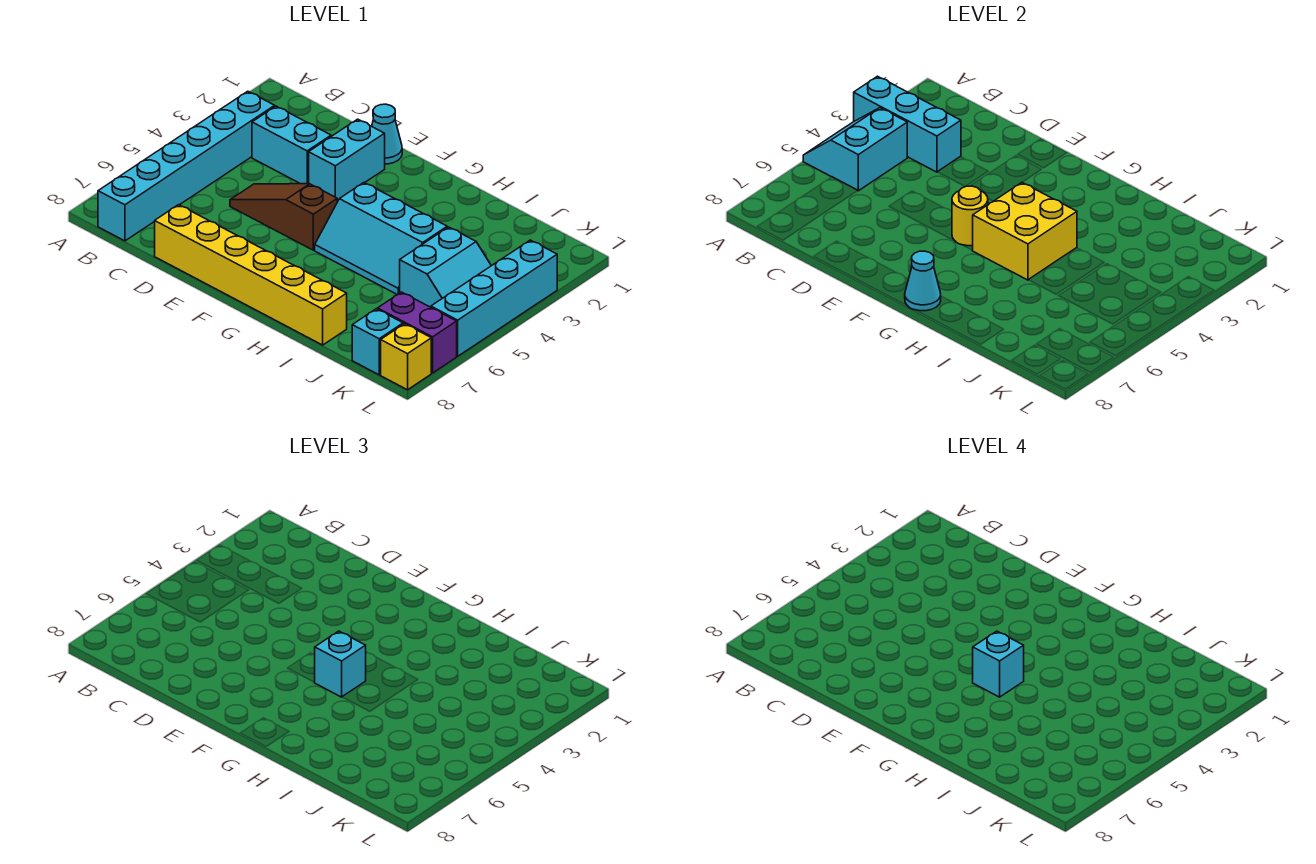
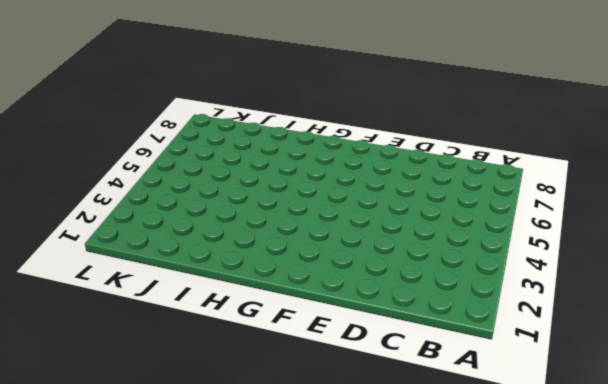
none -> cyan 1x6 brick [98,91,275,241]
none -> cyan 1x2 brick [252,106,331,184]
none -> brown 1x3 slope [230,184,337,250]

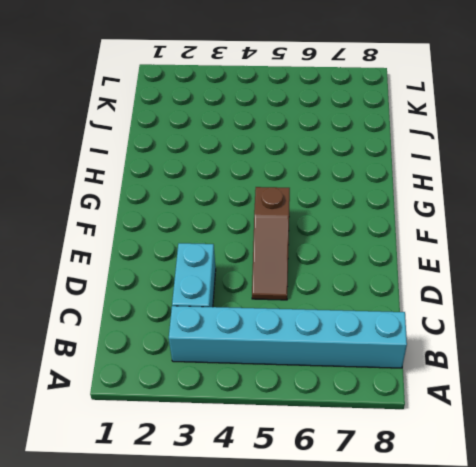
none -> yellow 1x6 brick [155,205,347,345]
none -> cyan 1x1 cone [372,104,402,164]
none -> cyan 1x2 brick [309,119,385,201]

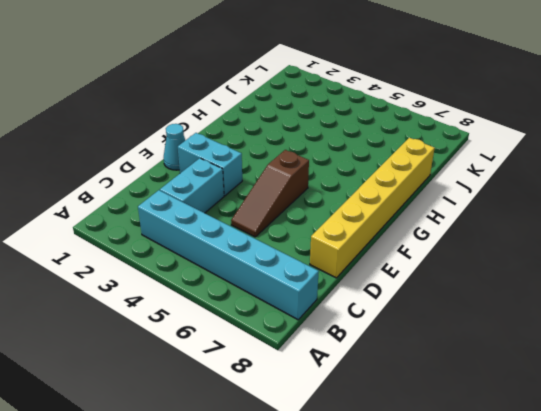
none -> cyan 2x3 slope [315,183,447,295]
none -> cyan 2x2 slope [400,227,491,307]
none -> purple 1x2 brick [378,292,457,373]

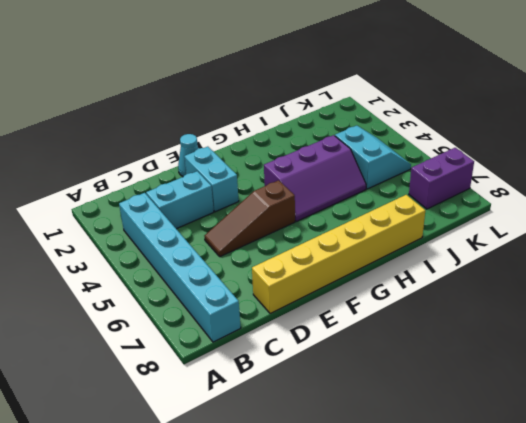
purple 2x3 slope [264,135,366,221] -> cyan 2x3 slope [315,183,447,295]
none -> cyan 1x1 brick [352,309,403,375]
none -> cyan 1x4 brick [431,240,557,356]
none -> yellow 1x1 brick [381,324,431,390]

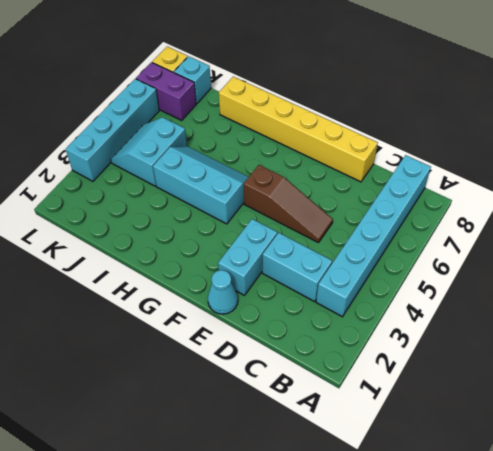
none -> cyan 1x3 brick [854,76,961,172]
none -> cyan 2x2 slope [803,108,908,191]
none -> yellow 1x1 round brick [952,186,988,246]

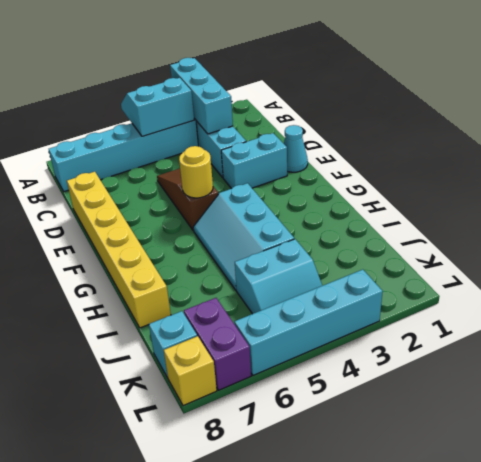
none -> yellow 2x2 brick [973,182,1077,280]
none -> cyan 1x1 cone [905,251,941,311]
none -> cyan 1x1 brick [315,631,366,697]

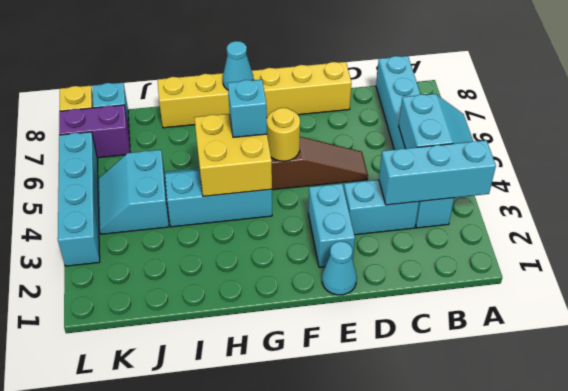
none -> cyan 1x1 brick [973,631,1024,697]

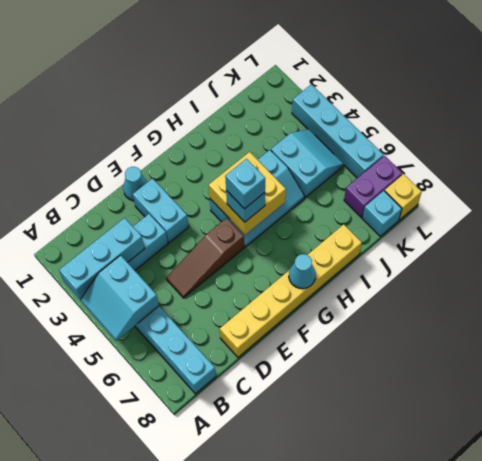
none -> yellow 1x1 round brick [952,186,988,246]

